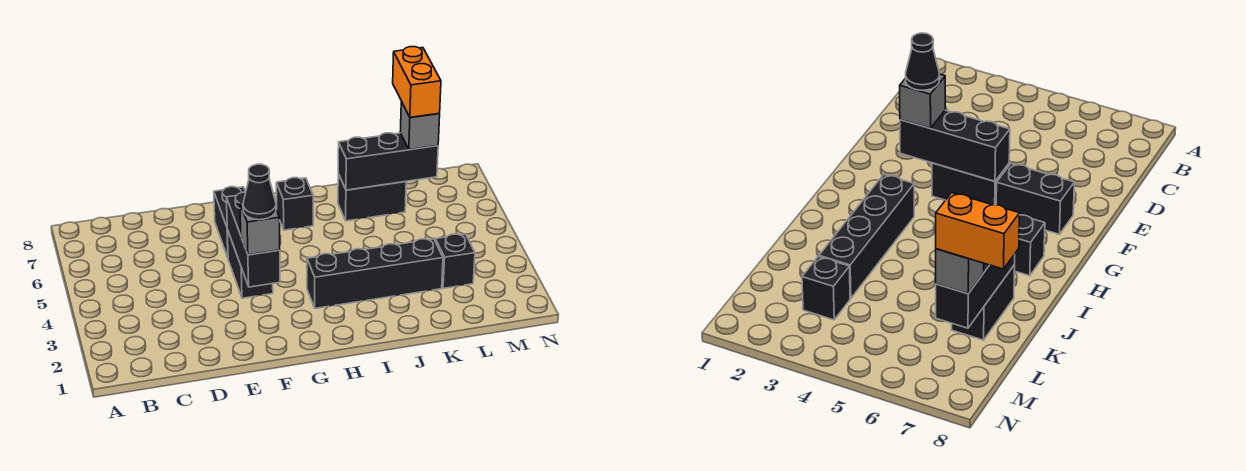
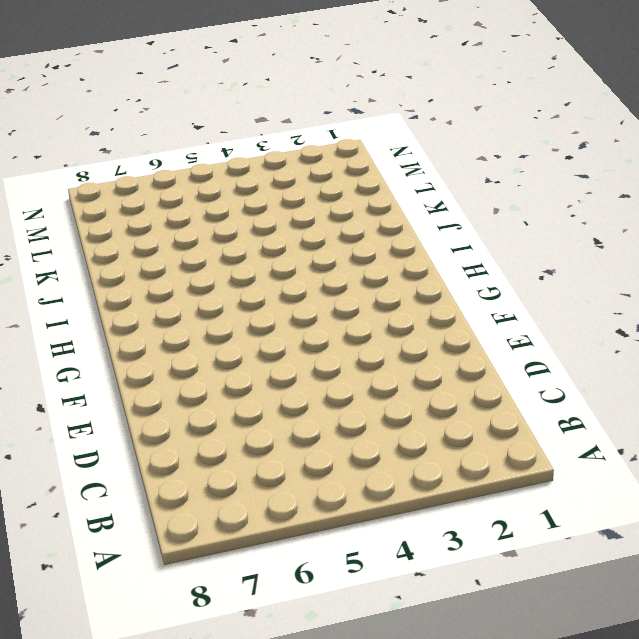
none -> black 1x2 brick [227,229,273,298]
none -> black 1x2 brick [214,187,245,258]
none -> black 1x4 brick [307,239,443,308]

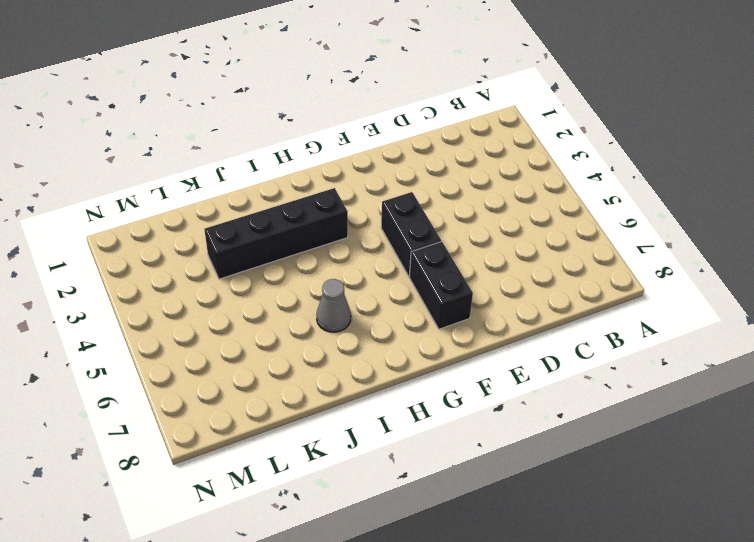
grey 1x1 cone [316,279,351,332] -> none
none -> black 1x1 brick [276,178,313,230]
none -> black 1x2 brick [338,174,406,221]
none -> black 1x1 brick [435,234,475,288]

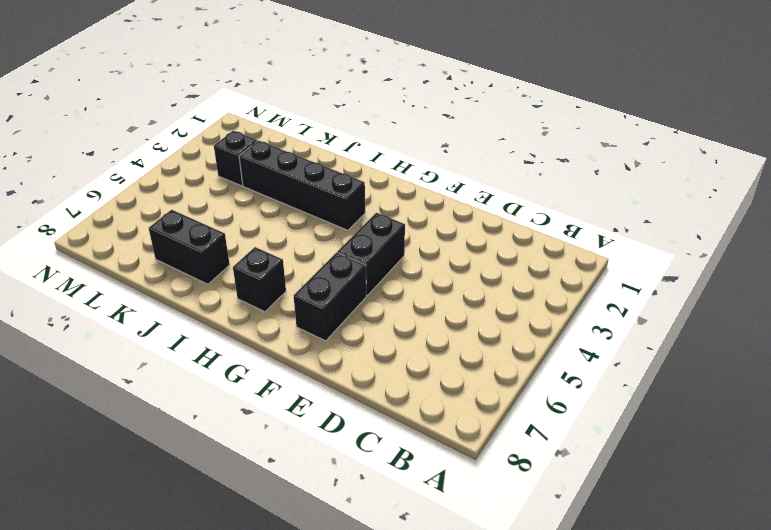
none -> black 1x3 brick [226,192,280,287]
none -> black 1x3 brick [338,133,438,190]
none -> grey 1x1 brick [240,203,280,255]

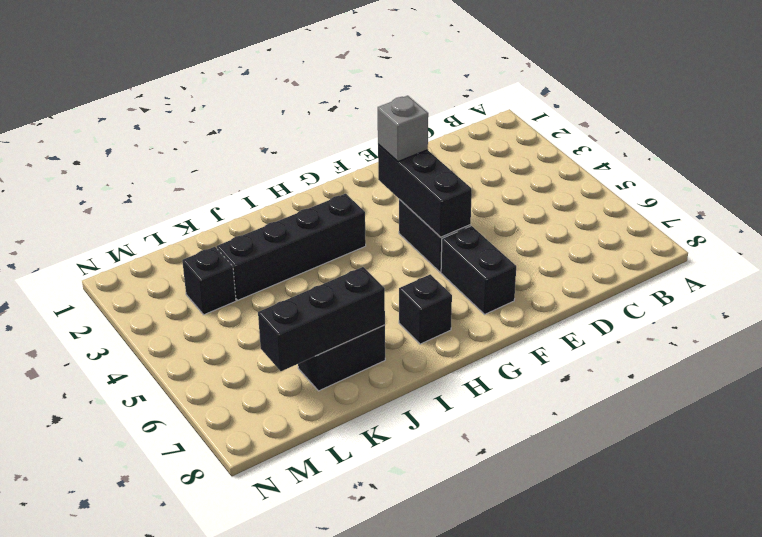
none -> grey 1x1 brick [400,102,440,150]
none -> black 1x1 cone [243,164,276,220]
none -> orange 1x2 brick [393,47,441,117]

